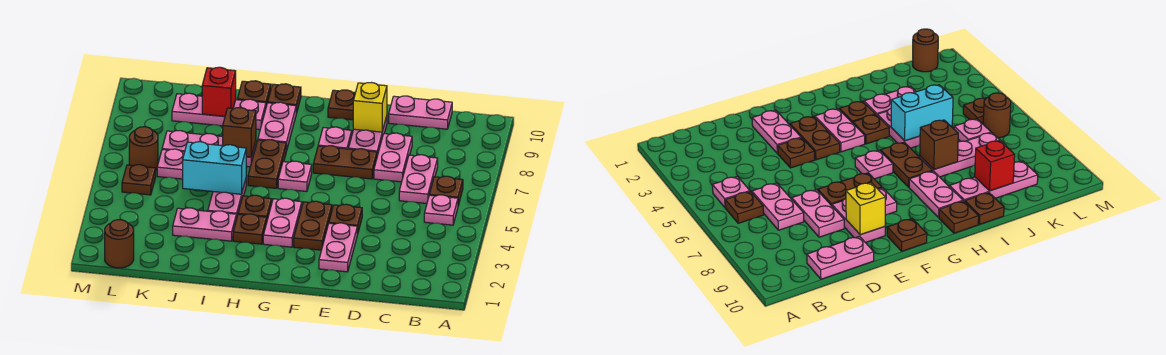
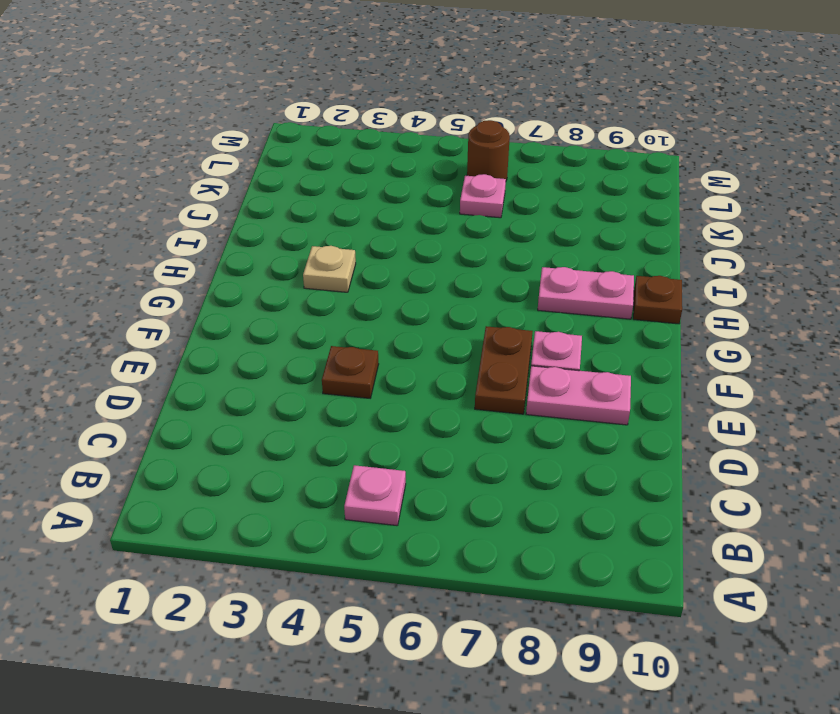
tan 1x1 plate [303,246,356,292] -> brown 1x1 plate [233,214,267,244]
none -> brown 1x1 plate [429,176,463,205]
none -> pink 1x2 plate [399,155,438,203]
none -> pink 1x2 plate [389,96,452,129]
none -> pink 1x2 plate [374,133,412,182]

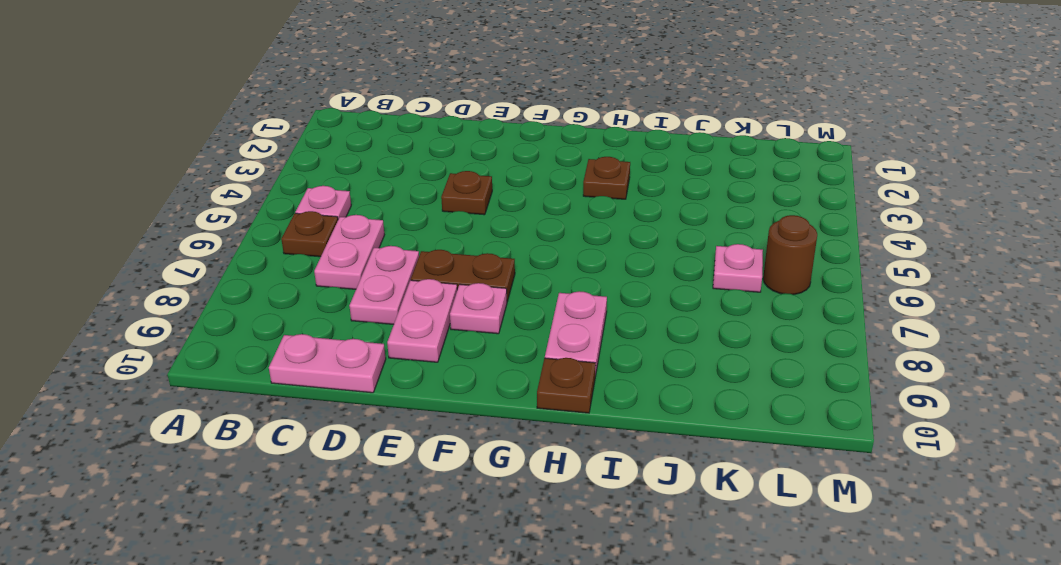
none -> pink 1x2 plate [319,223,357,272]
none -> brown 1x2 plate [294,201,332,250]
none -> brown 1x1 plate [328,90,355,120]
none -> pink 1x2 plate [263,198,302,247]

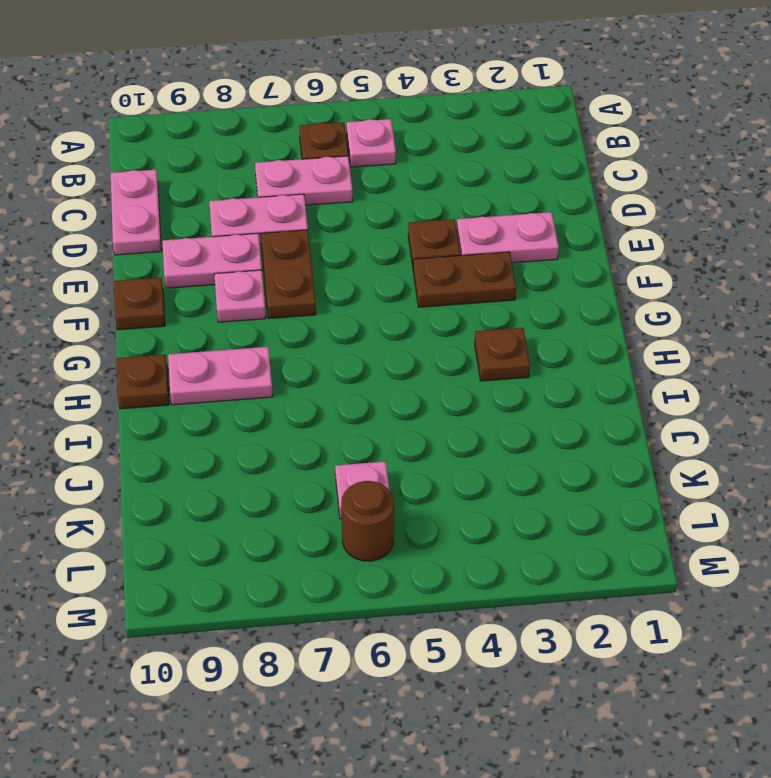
none -> pink 1x2 plate [263,198,302,247]
none -> pink 1x1 plate [278,161,312,191]
none -> brown 1x1 plate [238,195,272,220]
none -> brown 1x2 plate [248,140,286,188]

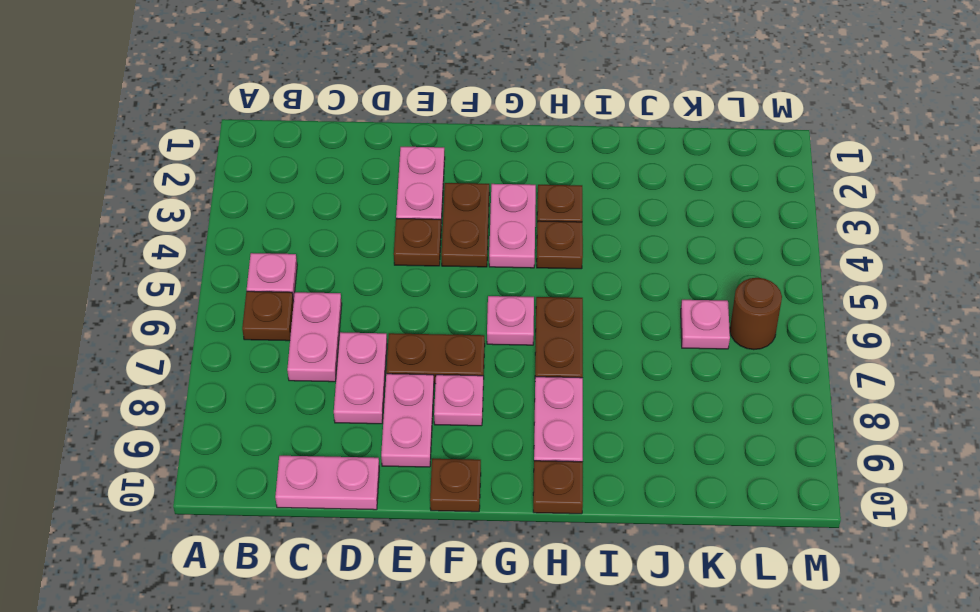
none -> pink 1x2 plate [173,208,236,241]
none -> pink 1x2 plate [208,180,246,219]
none -> pink 1x3 plate [162,131,256,167]
none -> pink 1x3 plate [172,93,266,130]

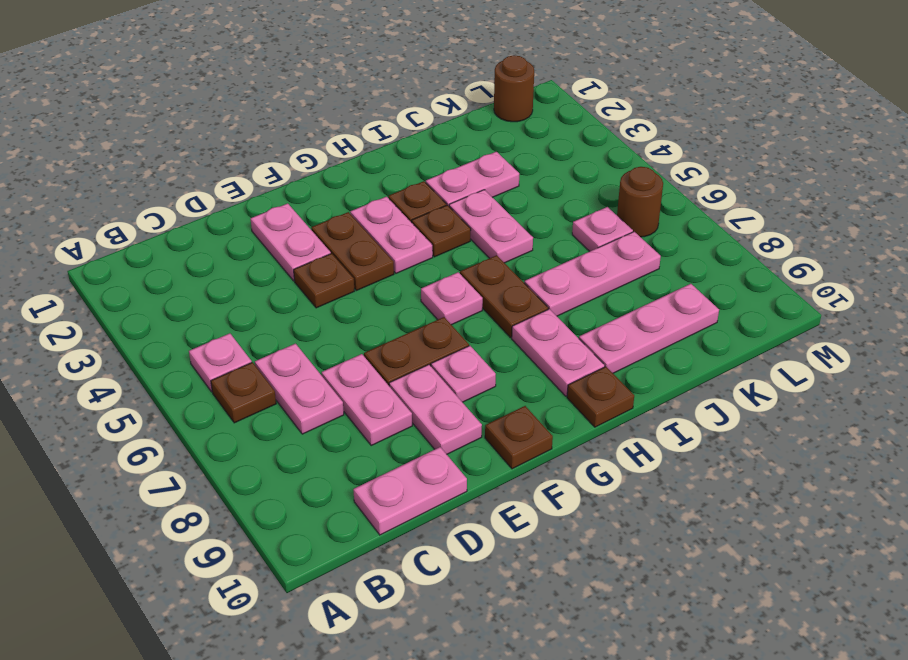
none -> brown 1x1 plate [237,81,271,106]
none -> brown 1x1 plate [122,165,156,195]
none -> yellow 1x1 brick [353,83,387,132]
none -> cyan 1x2 brick [183,142,246,194]

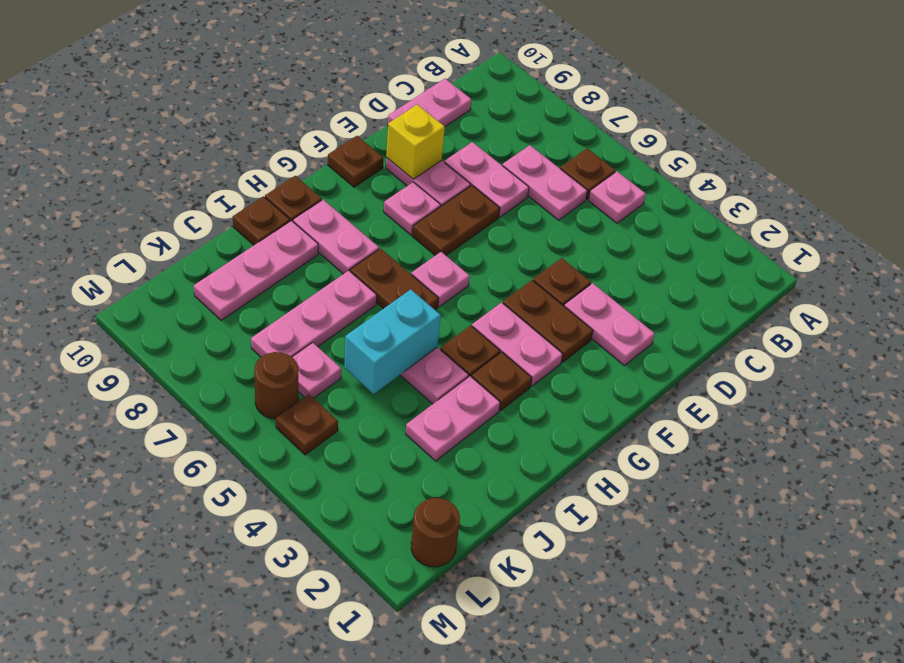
none -> brown 1x1 brick [223,108,256,157]
none -> red 1x1 brick [202,67,236,116]

